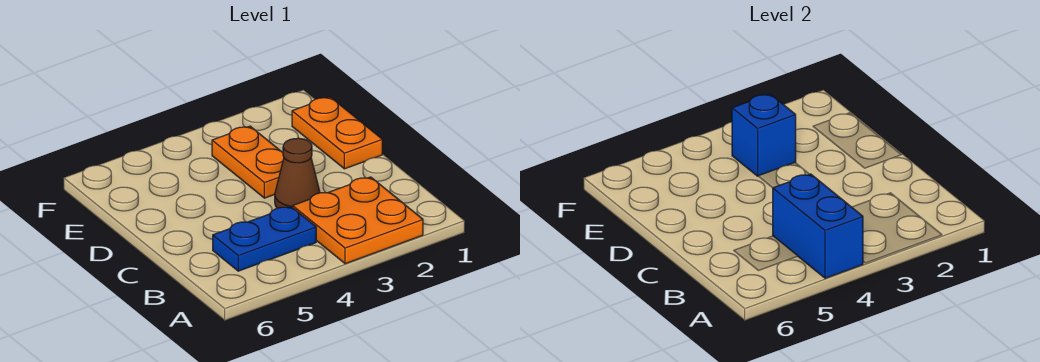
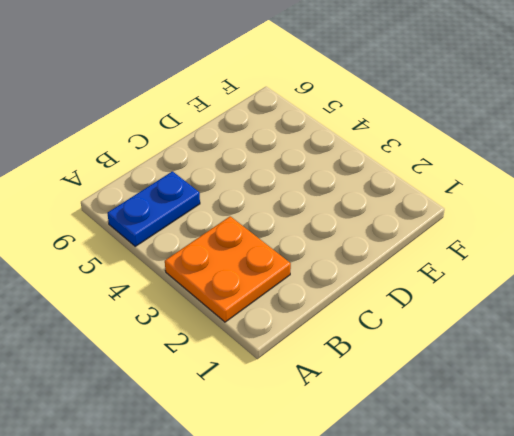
blue 1x2 plate [107,171,200,246] -> blue 1x2 plate turned to [213,206,316,271]
none -> brown 1x1 cone [275,138,320,208]
none -> orange 1x2 plate [292,97,382,169]

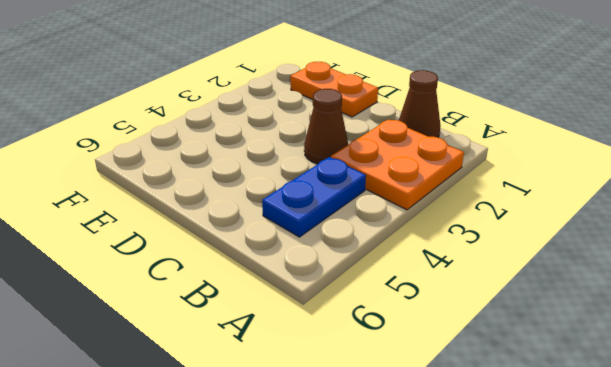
brown 1x1 cone [399,70,440,137] -> none
none -> orange 1x2 plate [212,126,284,198]
none -> blue 1x2 brick [773,174,863,278]

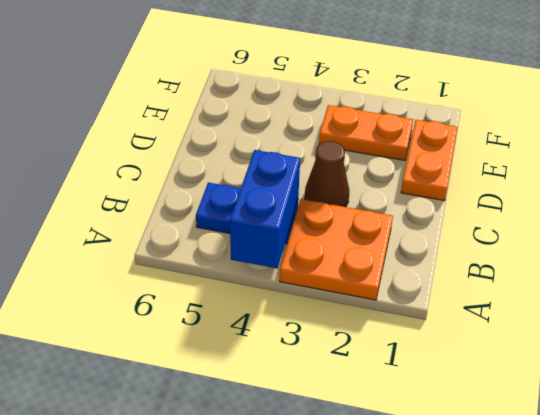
orange 1x2 plate [319,105,413,160] -> orange 1x2 plate turned to [212,126,284,198]
none -> blue 1x1 brick [732,94,796,176]

